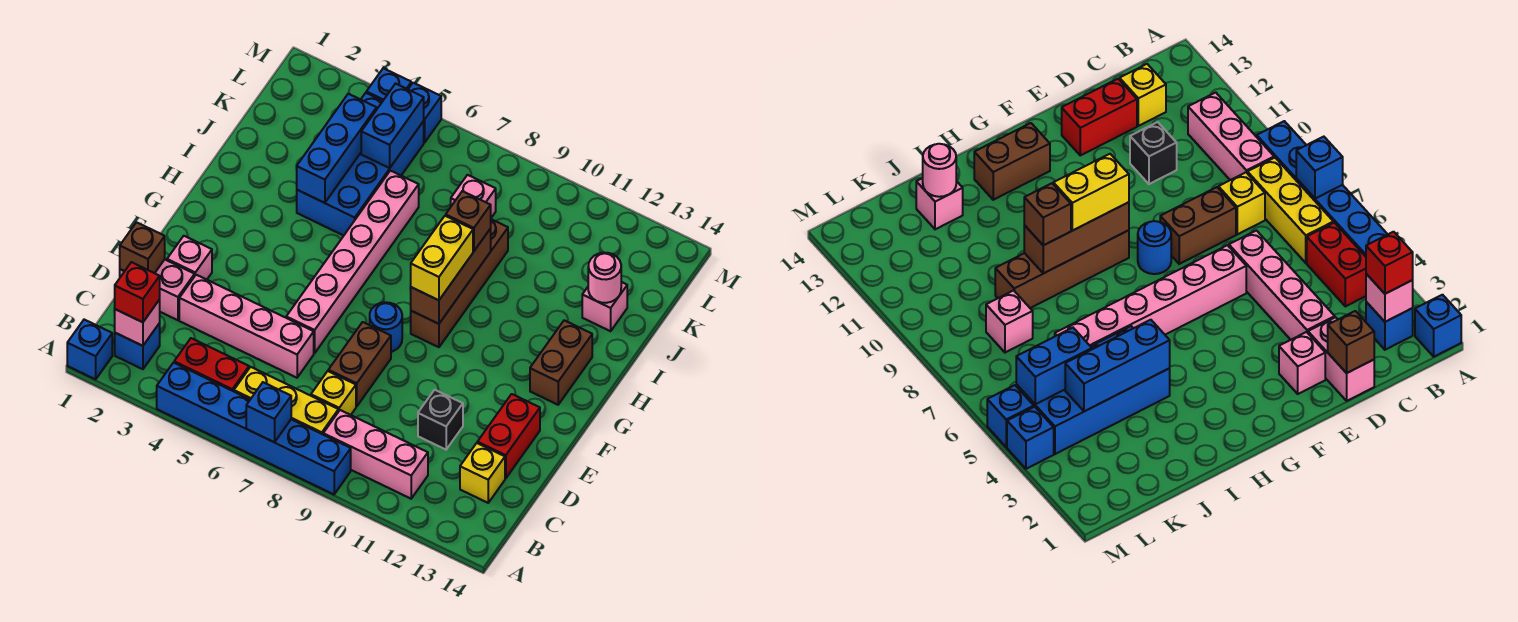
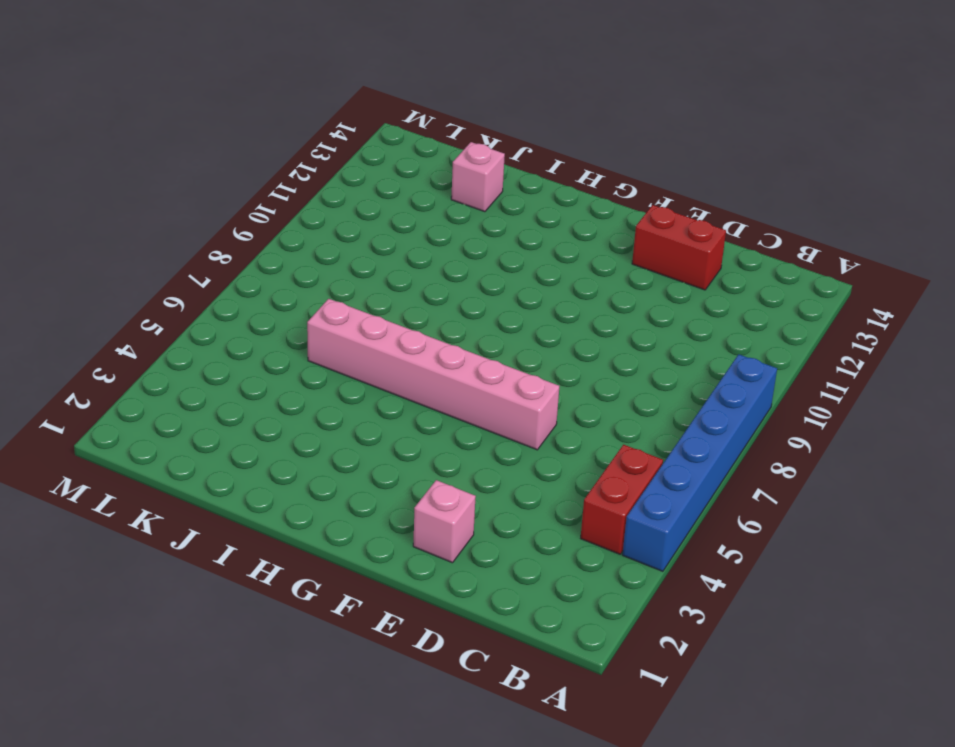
none -> blue 1x1 brick [67,320,112,379]
none -> blue 1x1 brick [115,323,160,369]
none -> yellow 1x3 brick [234,367,338,434]
none -> pink 1x3 brick [323,410,428,499]

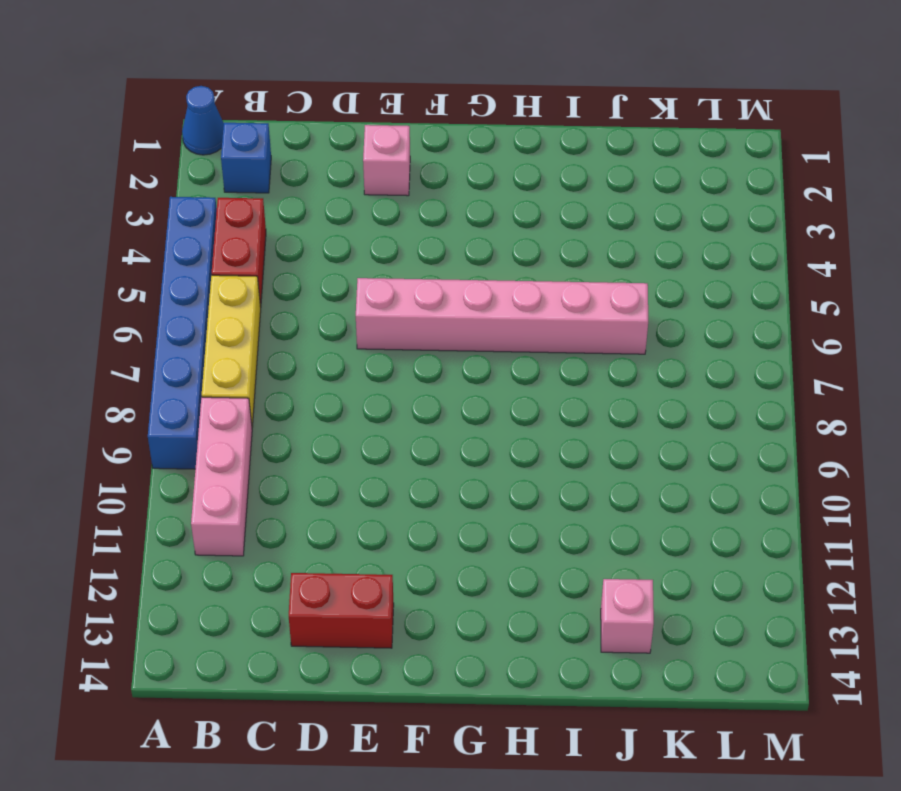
blue 1x1 cone [182,86,224,155] -> blue 1x1 brick [67,320,112,379]
none -> yellow 1x1 brick [311,371,356,415]
none -> yellow 1x1 brick [460,443,505,503]
none -> pink 1x2 brick [120,260,195,320]
none -> pink 1x4 brick [179,275,314,378]

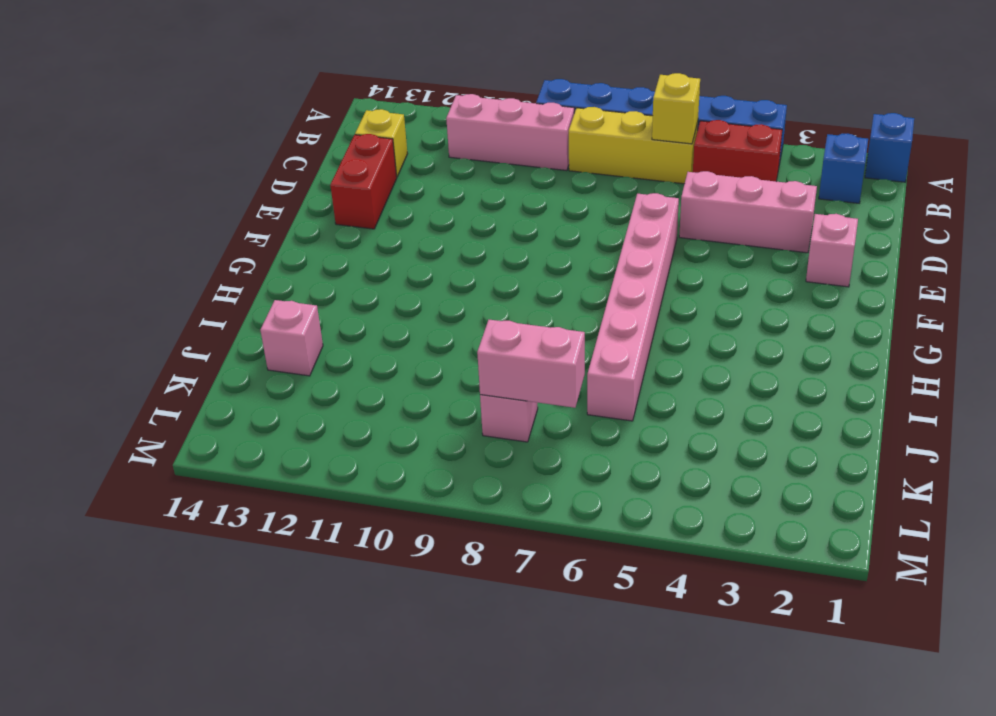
yellow 1x1 brick [652,73,700,144] -> yellow 1x1 brick moved to [311,371,356,415]
pink 1x3 brick [679,171,817,253] -> pink 1x4 brick [179,275,314,378]
pink 1x2 brick [477,320,585,408] -> pink 1x2 brick moved to [120,260,195,320]
none -> brown 1x2 brick [328,322,391,406]
none -> black 1x1 brick [418,390,463,450]
none -> blue 1x1 round brick [370,302,402,352]
none -> brown 1x4 brick [411,219,508,347]

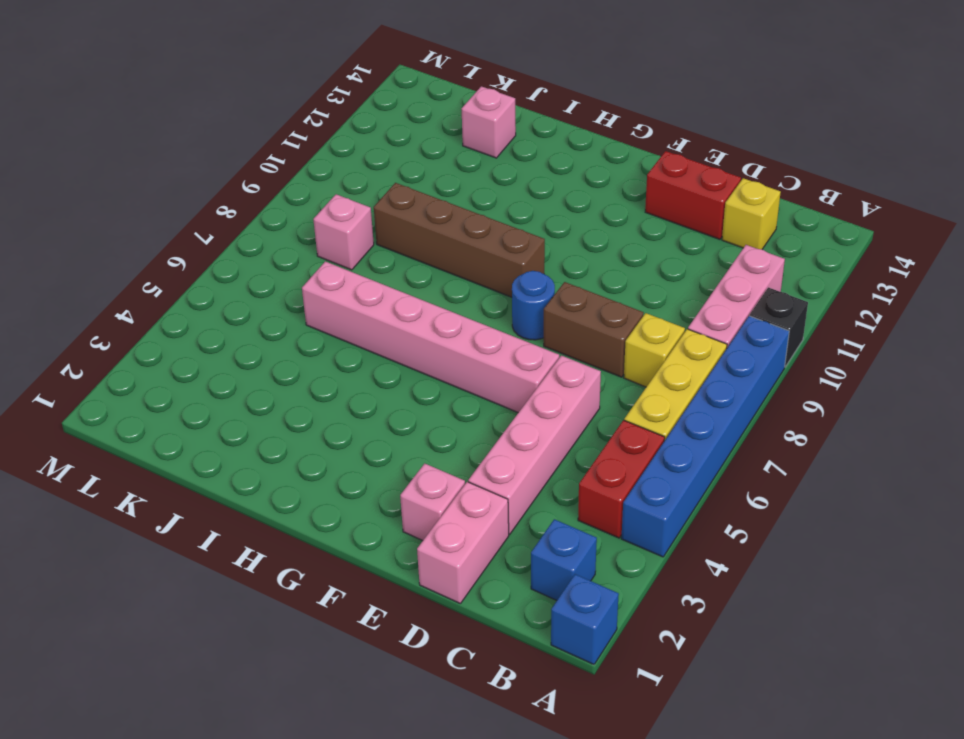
black 1x1 brick [750,287,808,367] -> black 1x1 brick moved to [418,390,463,450]
none -> brown 1x2 brick [530,320,592,405]
none -> blue 2x4 brick [297,93,424,236]
none -> blue 1x1 brick [366,68,411,101]
none -> blue 1x1 brick [408,83,441,143]

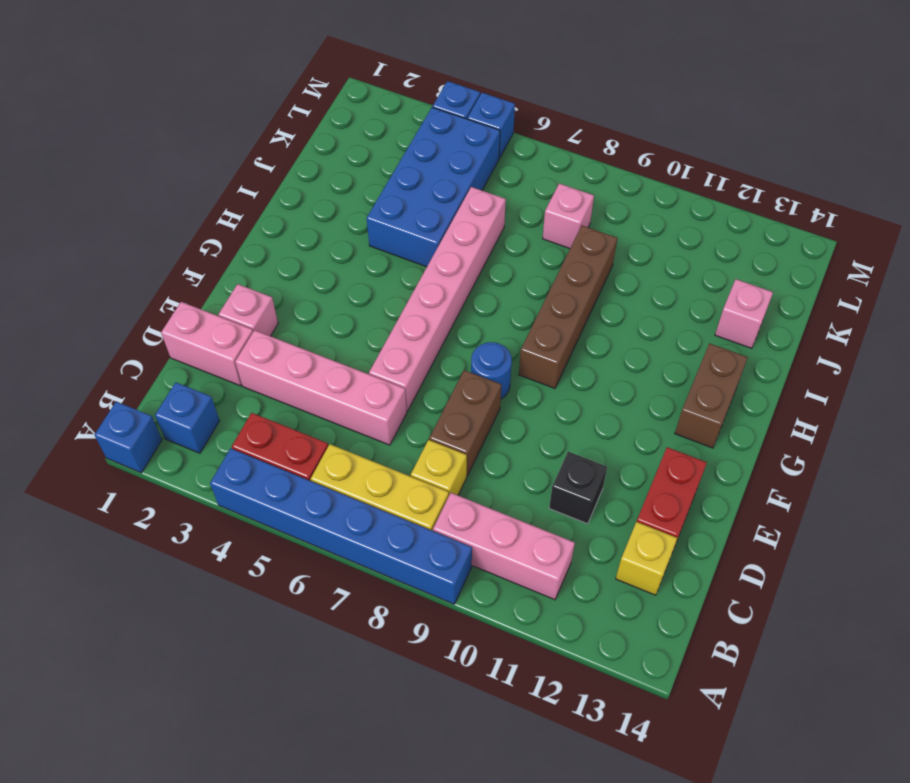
none -> blue 1x1 brick [246,382,291,442]
none -> pink 1x1 brick [115,300,160,346]
none -> brown 1x1 brick [120,222,165,273]
none -> brown 1x3 brick [411,229,491,324]

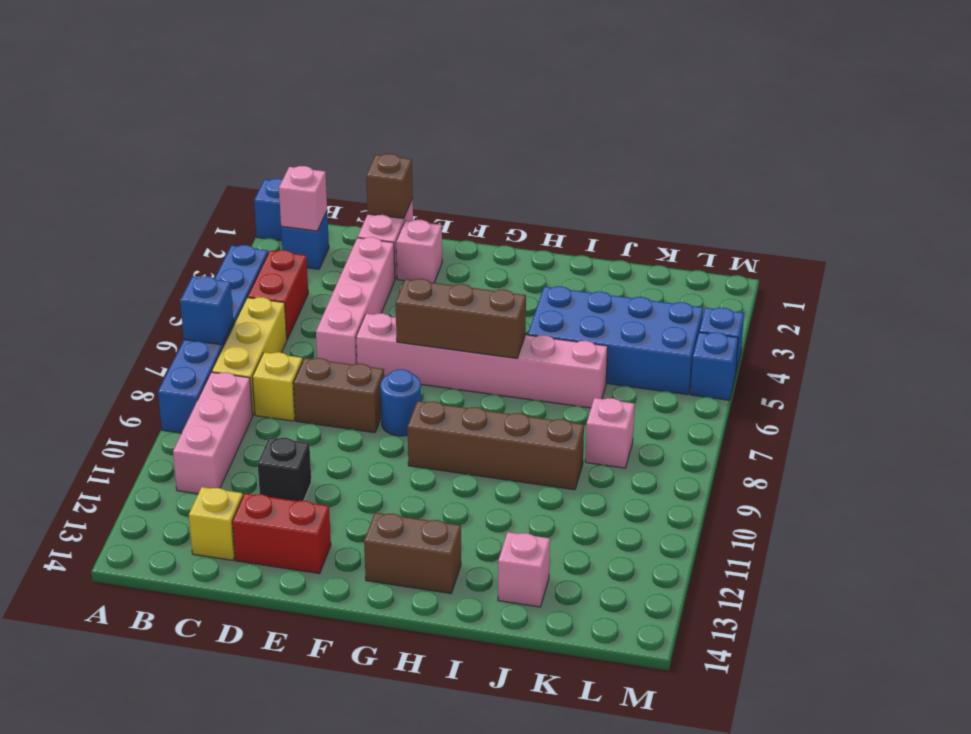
brown 1x3 brick [396,279,526,358] -> brown 1x3 brick moved to [411,229,491,324]
none -> blue 1x3 brick [297,94,377,203]
none -> pink 1x1 round brick [588,253,621,303]
none -> blue 1x2 brick [361,84,424,168]
none -> red 1x1 brick [115,262,160,322]

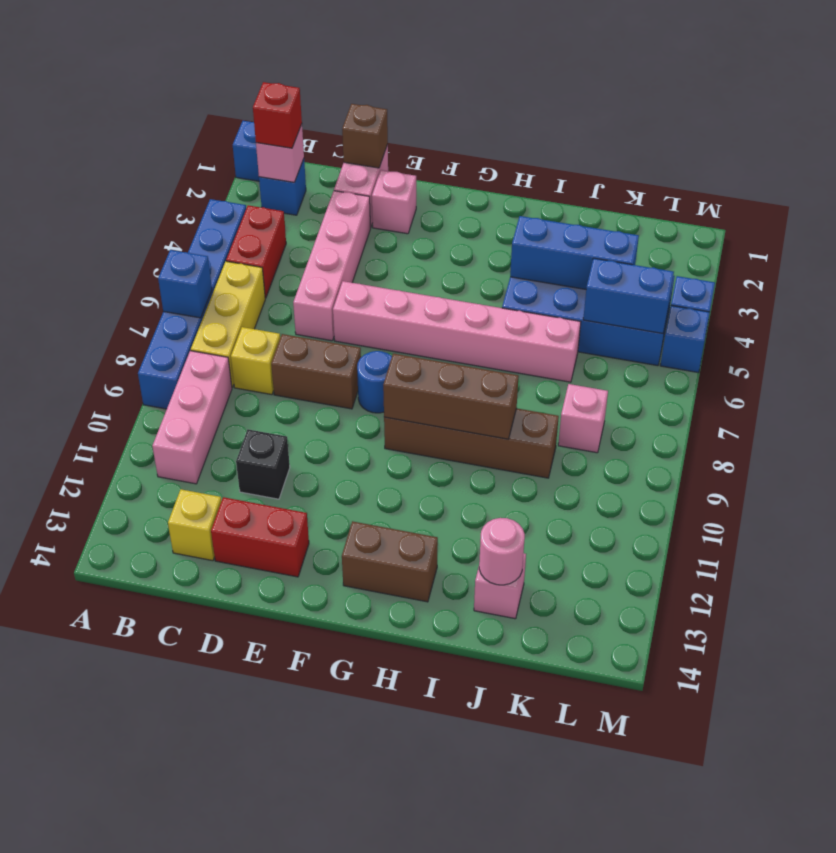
none -> yellow 1x2 brick [411,216,473,300]
none -> brown 1x1 brick [446,191,491,251]

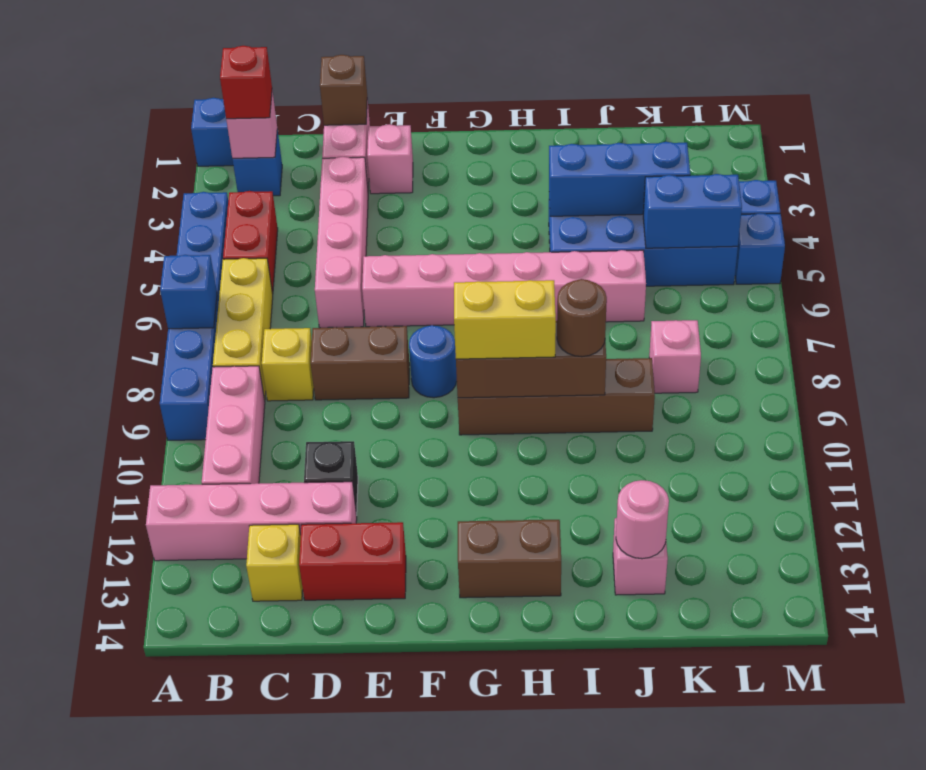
pink 1x4 brick [146,482,357,561] -> none
brown 1x1 round brick [557,279,607,357] -> brown 1x1 brick [446,191,491,251]

